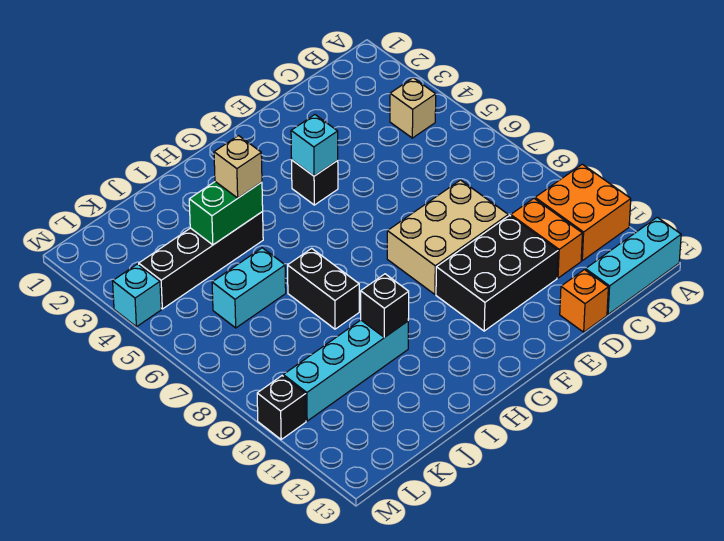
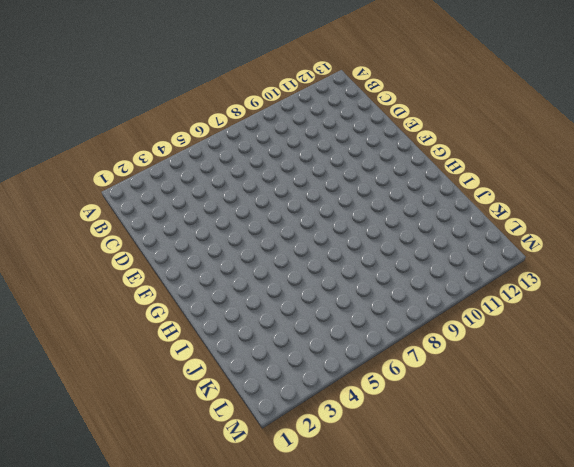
none -> orange 2x2 brick [535,164,631,261]
none -> cyan 1x3 brick [586,217,681,314]
none -> tan 1x1 brick [390,78,436,138]

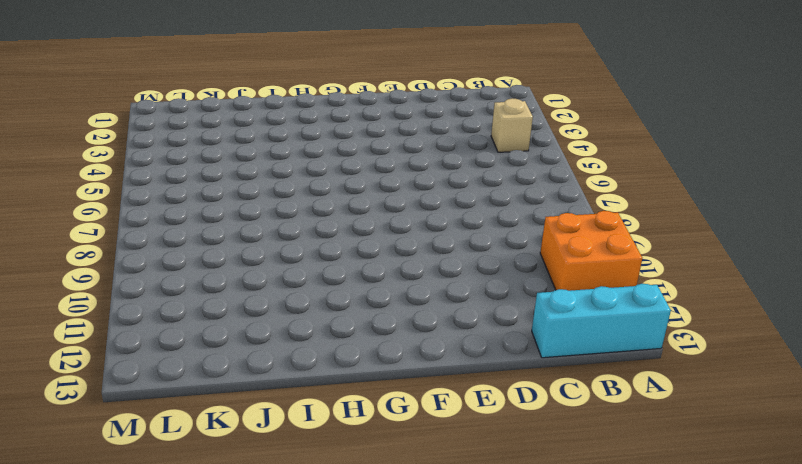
none -> orange 1x2 brick [511,198,582,278]
none -> tan 2x3 brick [387,180,508,294]
none -> black 2x3 brick [436,216,558,331]

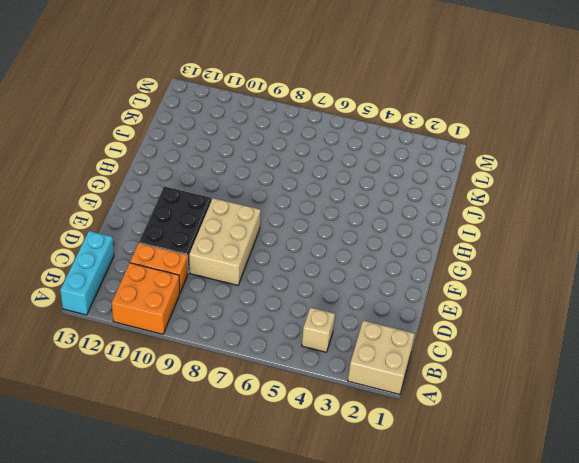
tan 2x2 brick [348,321,415,394] -> none
none -> orange 1x1 brick [560,270,608,332]
none -> black 1x1 brick [292,160,338,205]
none -> black 1x4 brick [139,212,263,309]

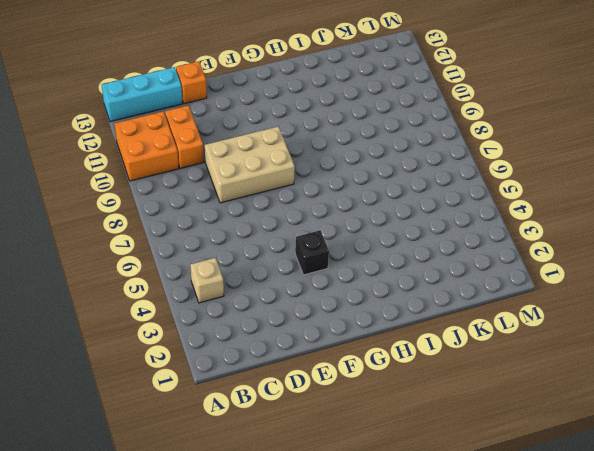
none -> black 2x3 brick [436,216,558,331]
none -> black 1x4 brick [139,212,263,309]
none -> black 1x2 brick [288,248,359,329]

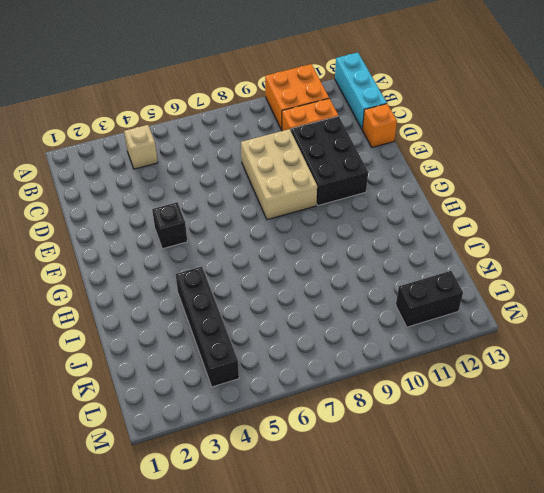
black 1x2 brick [396,271,463,327] -> black 1x2 brick moved to [288,248,359,329]
none -> cyan 1x4 brick [283,320,408,421]
none -> cyan 1x2 brick [212,248,286,328]
none -> cyan 1x1 brick [113,264,161,327]

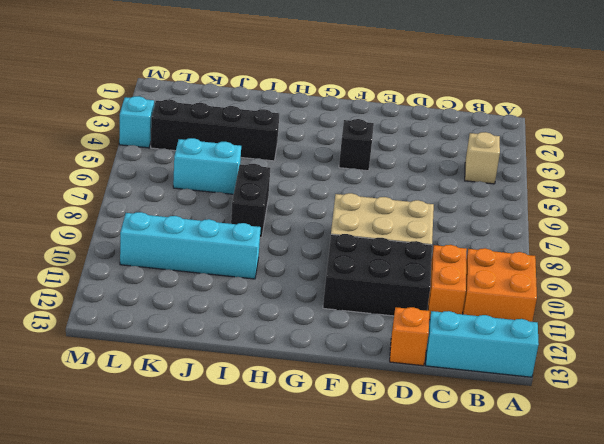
none -> black 1x1 brick [257,376,306,439]
none -> cyan 1x1 brick [291,115,338,176]
none -> green 1x2 brick [189,182,263,245]

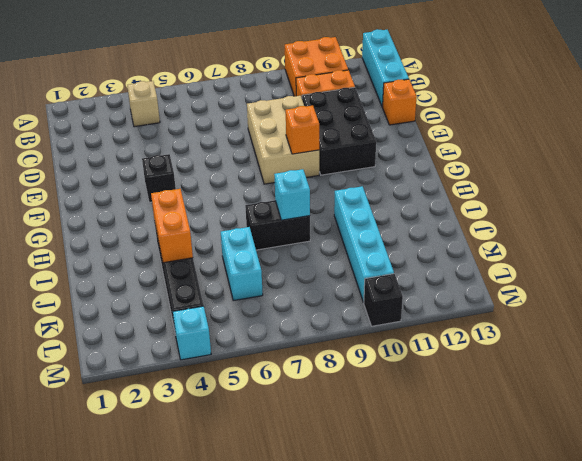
orange 1x1 brick [286,106,319,154] -> none
orange 1x2 brick [151,189,193,263] -> green 1x2 brick [189,182,263,245]
cyan 1x1 brick [274,169,310,220] -> cyan 1x1 brick moved to [291,115,338,176]
none -> black 1x1 brick [361,274,409,337]
none -> tan 1x1 brick [214,136,262,198]

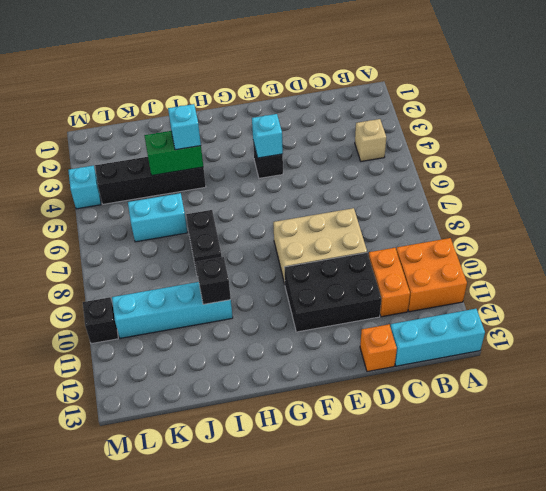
cyan 1x1 brick [168,104,201,150] -> tan 1x1 brick [214,136,262,198]

